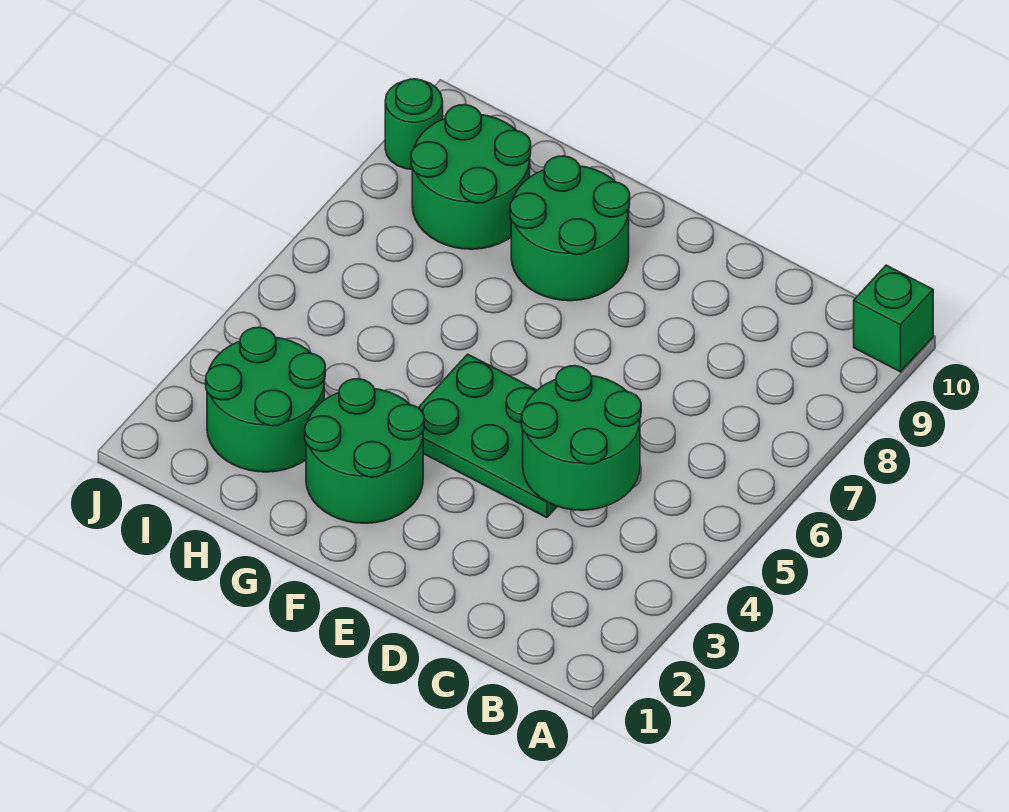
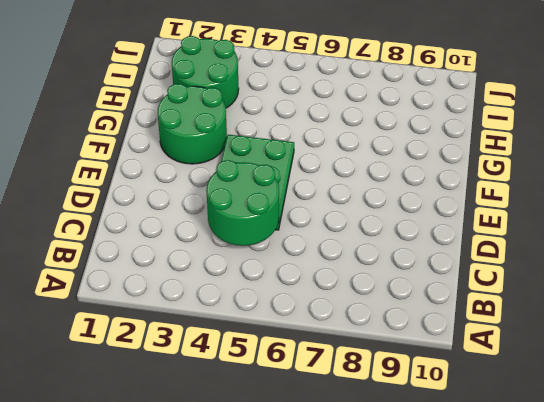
none -> green 1x1 brick [854,265,933,372]
none -> green 2x2 round brick [510,156,630,301]

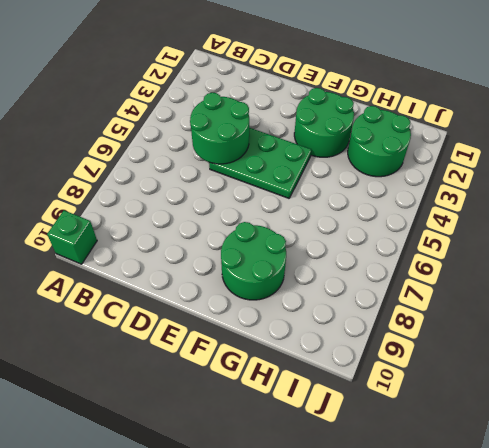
none -> green 2x2 round brick [411,105,531,249]
none -> green 1x1 round brick [385,79,443,169]

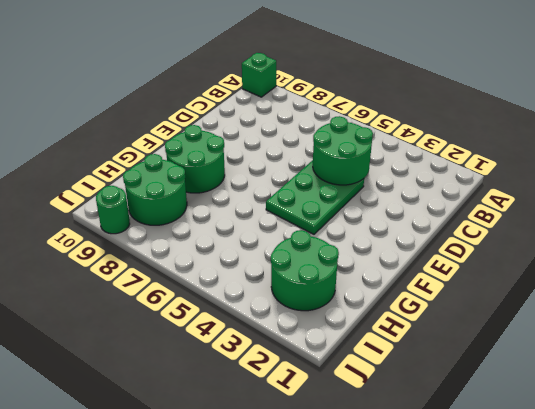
none -> green 2x2 round brick [305,379,424,523]

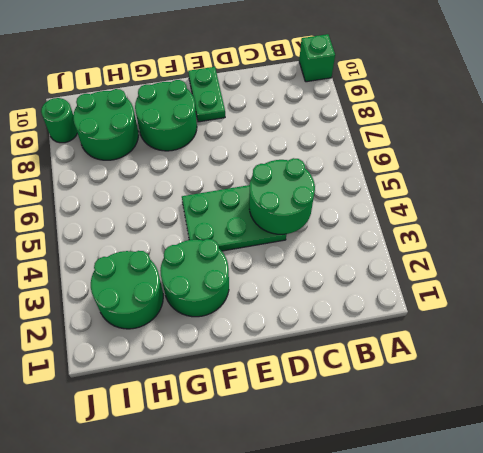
green 1x2 plate [188,67,225,122] -> none

